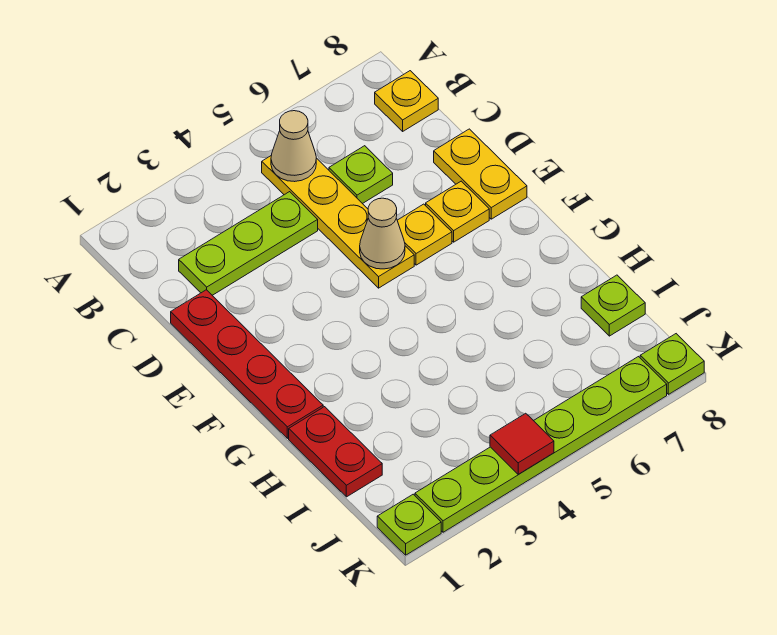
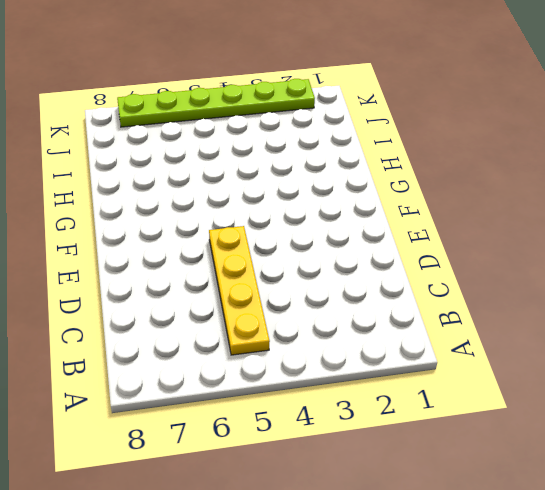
none -> yellow 1x1 plate [375,71,438,131]
none -> lime 1x3 plate [179,192,318,295]
none -> lime 1x1 plate [329,146,393,204]

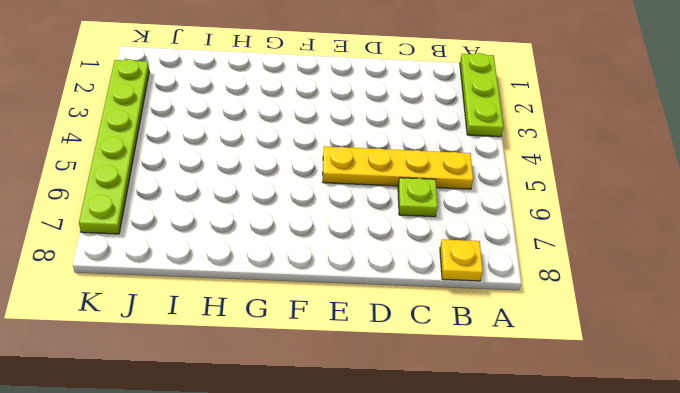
lime 1x3 plate [460,53,504,137] -> lime 1x3 plate moved to [179,192,318,295]
none -> red 1x4 plate [171,290,323,438]
none -> yellow 1x2 plate [434,129,527,219]
none -> yellow 1x1 plate [397,204,452,265]

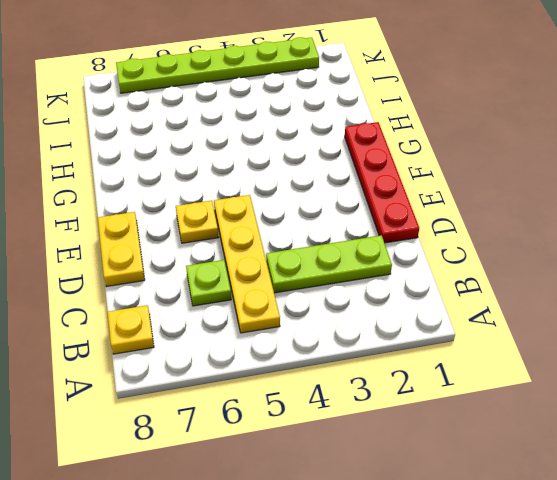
none -> yellow 1x1 plate [426,181,489,242]
none -> red 1x2 plate [289,407,382,497]
none -> lime 1x1 plate [581,275,645,336]

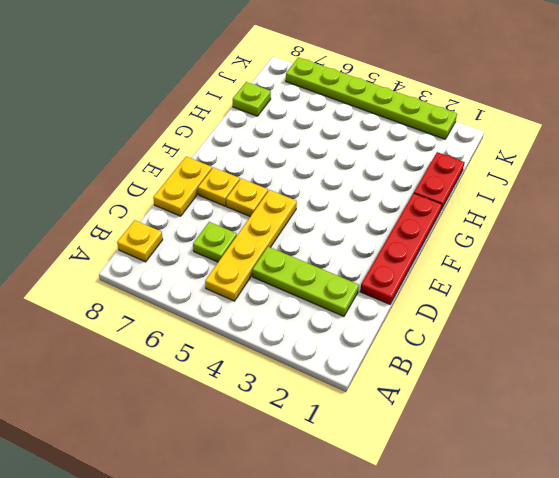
none -> lime 1x1 plate [377,494,441,555]
none -> lime 1x1 plate [640,334,704,394]
none -> tan 1x1 cone [271,111,316,182]

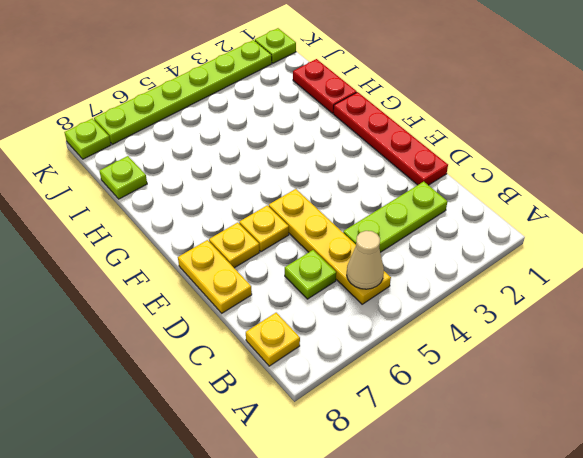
none -> tan 1x1 cone [360,198,405,269]
none -> red 1x1 tile [490,413,554,474]

